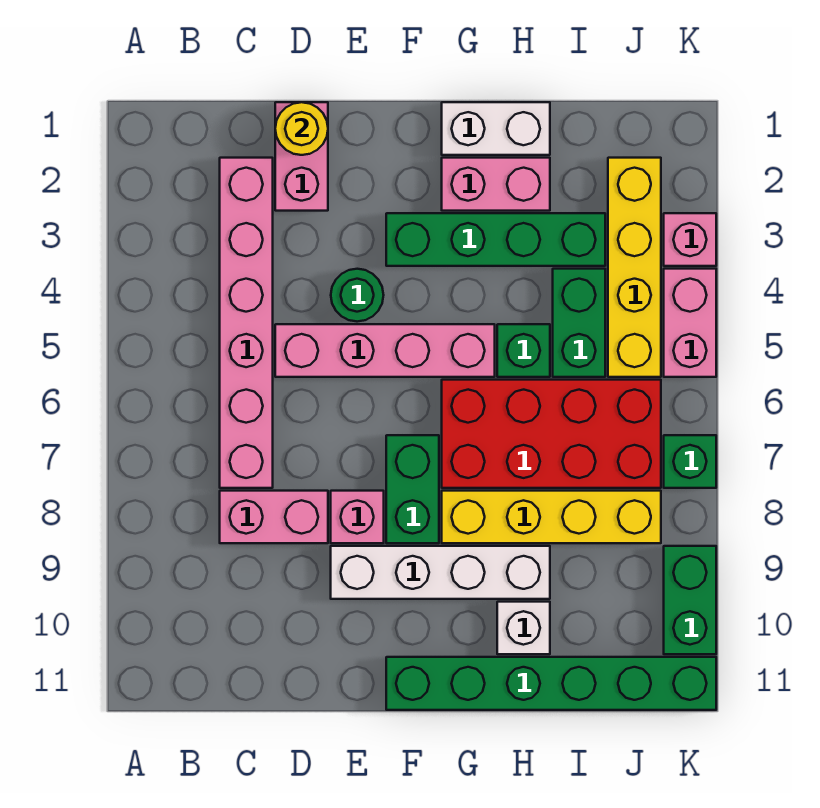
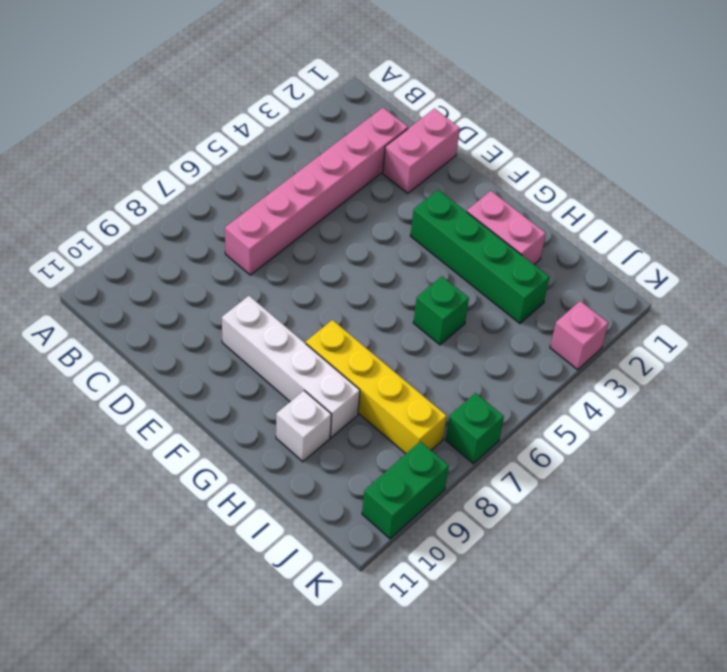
none -> pink 1x2 brick [220,491,328,543]
none -> pink 1x4 brick [275,324,495,377]
none -> green 1x1 round brick [331,269,384,322]

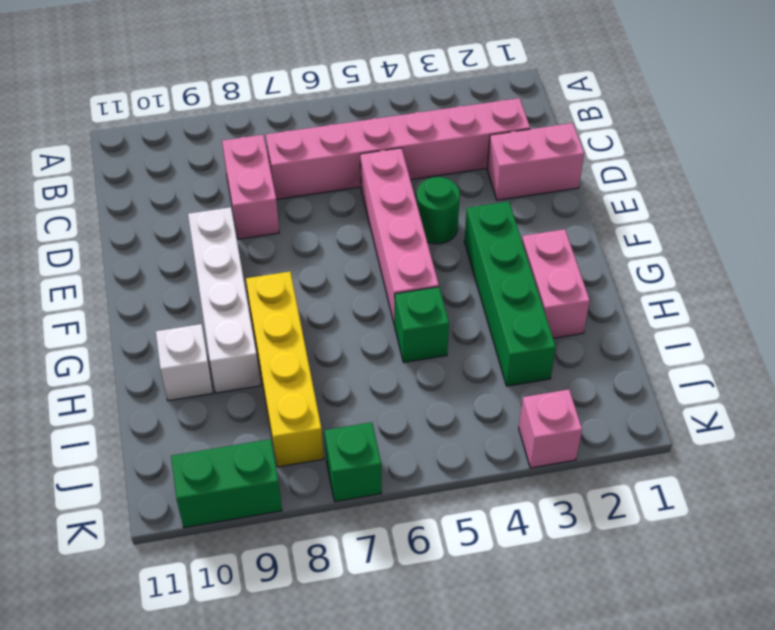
none -> pink 1x1 brick [331,491,384,543]
none -> green 1x2 brick [386,435,439,543]
none -> green 1x6 brick [386,657,716,710]

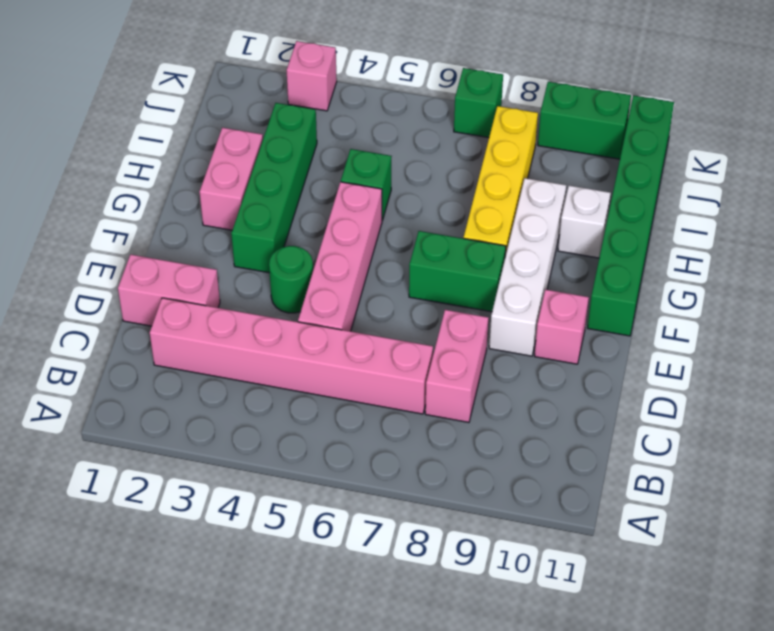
pink 1x1 brick [535,289,589,364] -> pink 1x1 brick moved to [331,491,384,543]
none -> white 1x2 brick [442,102,550,155]
none -> red 2x4 brick [442,380,661,488]
none -> green 1x2 brick [553,269,605,377]

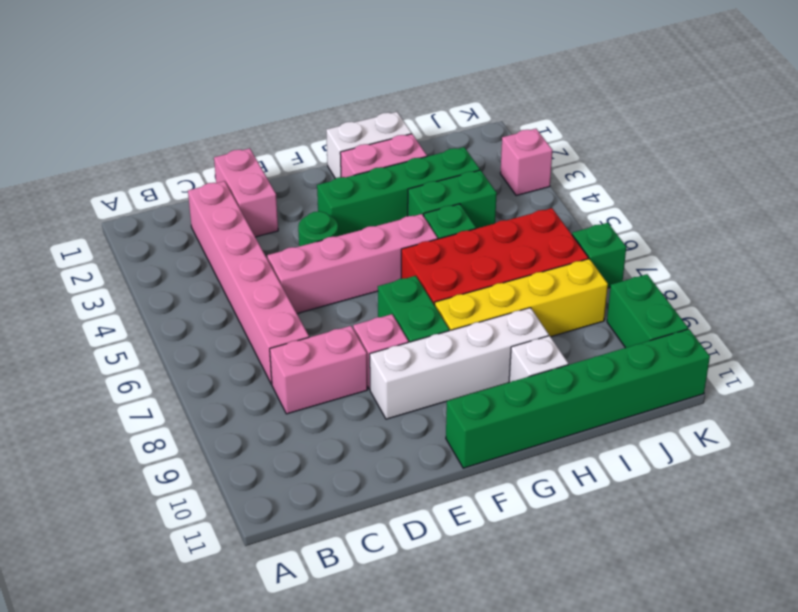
green 1x2 brick [408,170,497,229] -> green 1x2 brick turned to [553,269,605,377]
none -> yellow 1x4 brick [608,158,661,377]
none -> pink 1x2 brick [664,269,716,377]
none -> yellow 1x1 round brick [275,102,328,155]

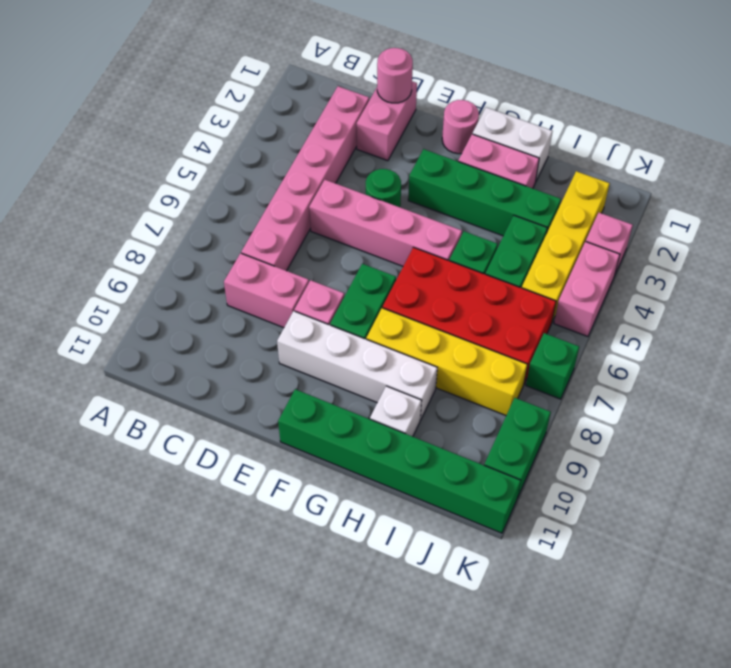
pink 1x1 round brick [377,48,413,103] -> yellow 1x1 round brick [275,102,328,155]
pink 1x1 round brick [442,100,479,154] -> none

